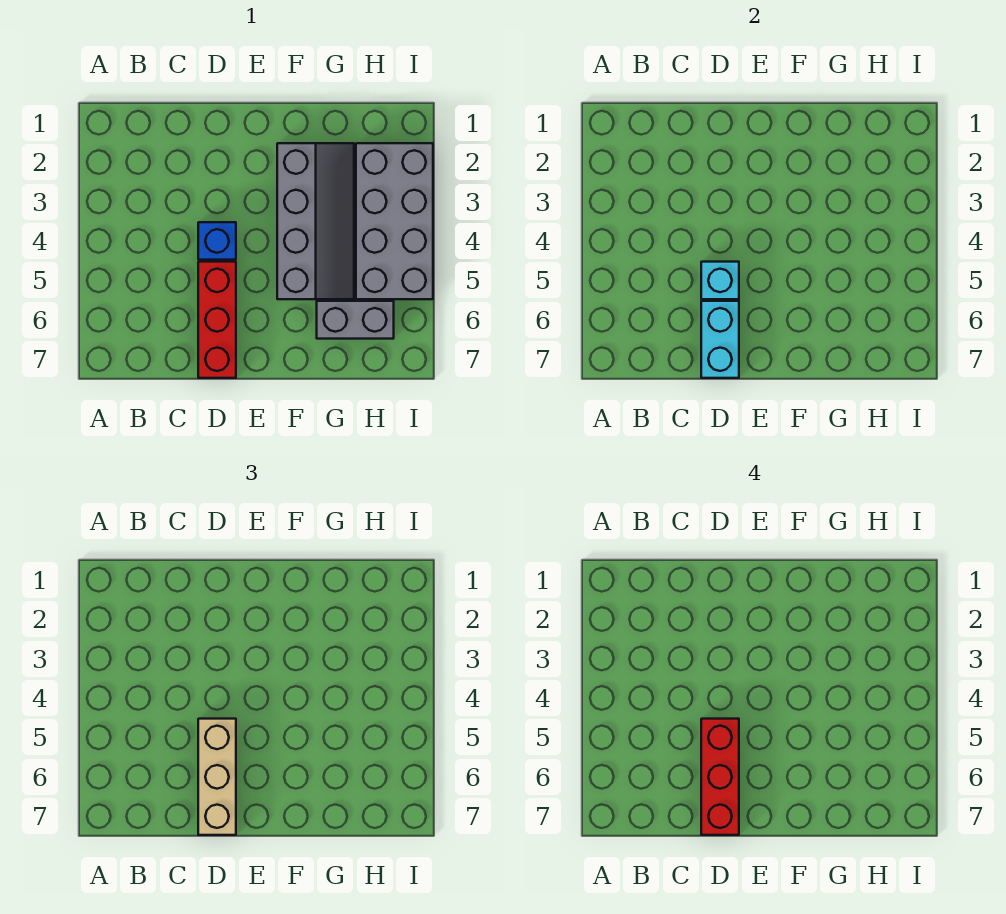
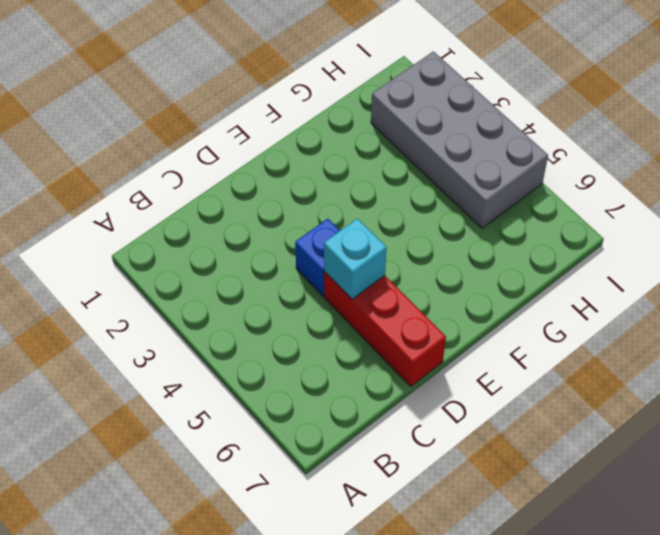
none -> grey 2x4 slope [277,143,354,299]
none -> grey 1x2 brick [317,301,394,339]

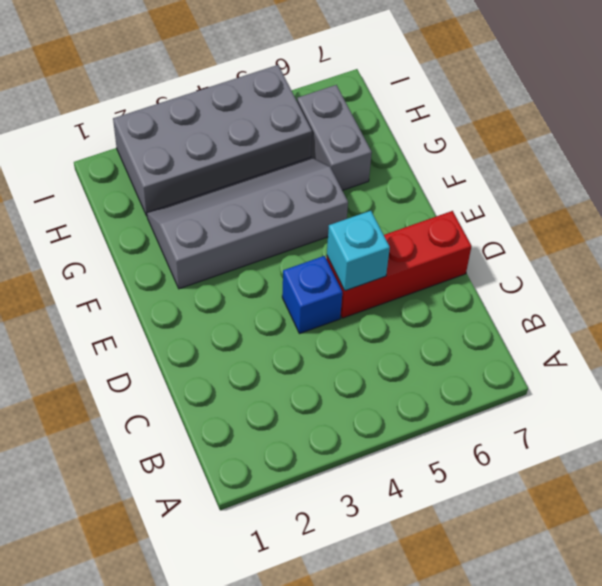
none -> cyan 1x2 brick [701,301,739,378]
none -> tan 1x3 brick [198,719,236,835]

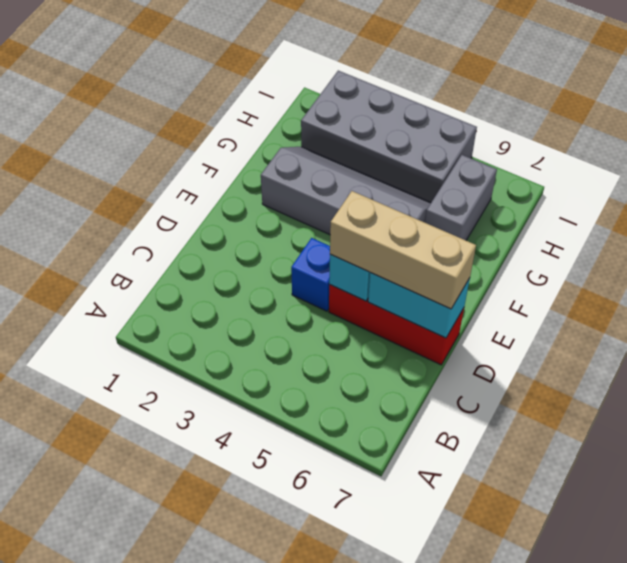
none -> red 1x3 brick [701,719,739,835]

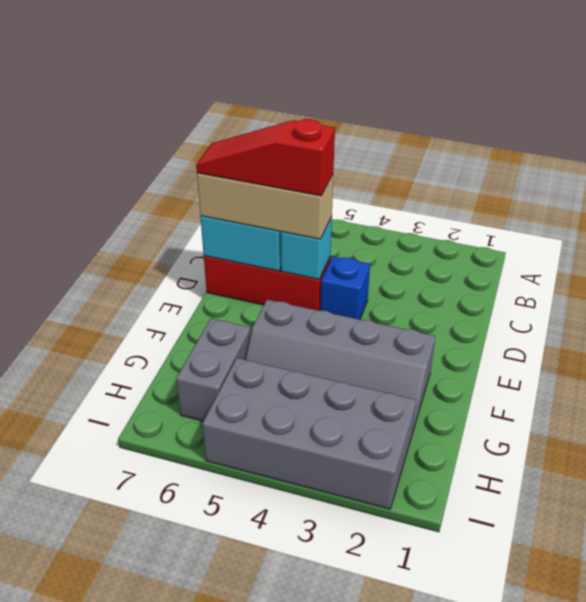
red 1x3 slope [196,119,335,196] -> red 1x3 brick [701,719,739,835]

